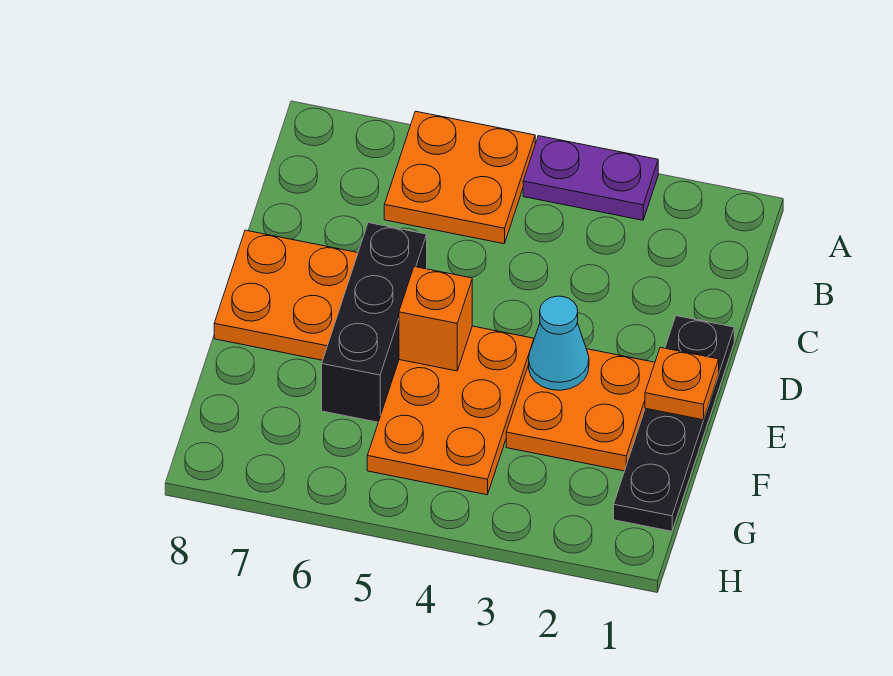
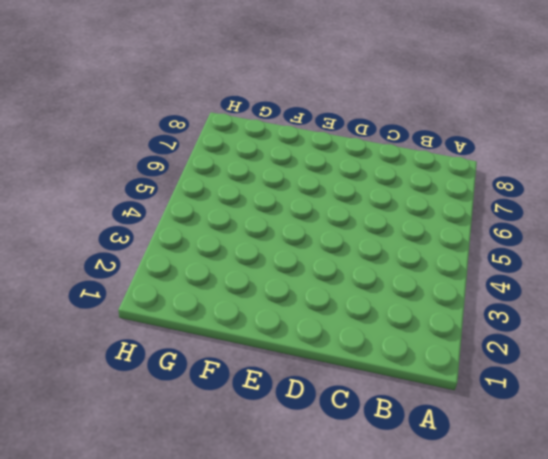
none -> purple 1x2 plate [523,136,658,220]
none -> orange 2x2 plate [384,111,535,244]

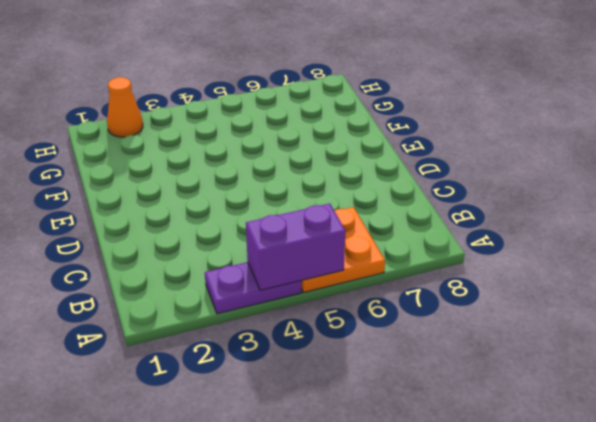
purple 1x2 brick [246,204,345,290] -> none
orange 1x1 cone [107,77,143,137] -> none
none -> black 1x4 plate [614,316,734,531]
none -> black 1x3 brick [322,223,427,422]

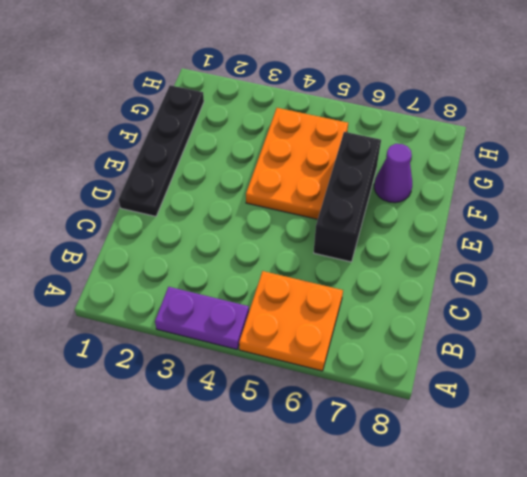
purple 1x1 cone [374,144,412,203] -> none
none -> orange 2x2 plate [214,230,358,360]
none -> orange 2x2 plate [506,349,655,471]

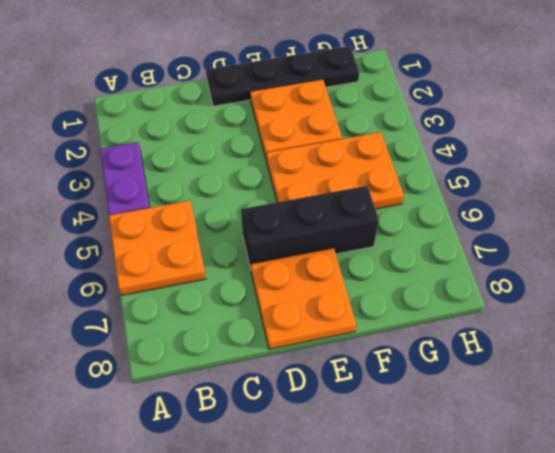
none -> orange 1x1 plate [645,347,719,420]
none -> cyan 1x1 cone [529,296,589,390]

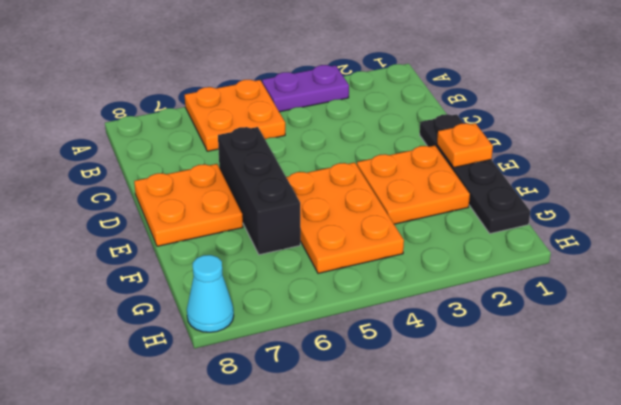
cyan 1x1 cone [187,255,234,332] -> cyan 1x1 cone moved to [529,296,589,390]
none -> orange 1x1 brick [399,267,472,371]

